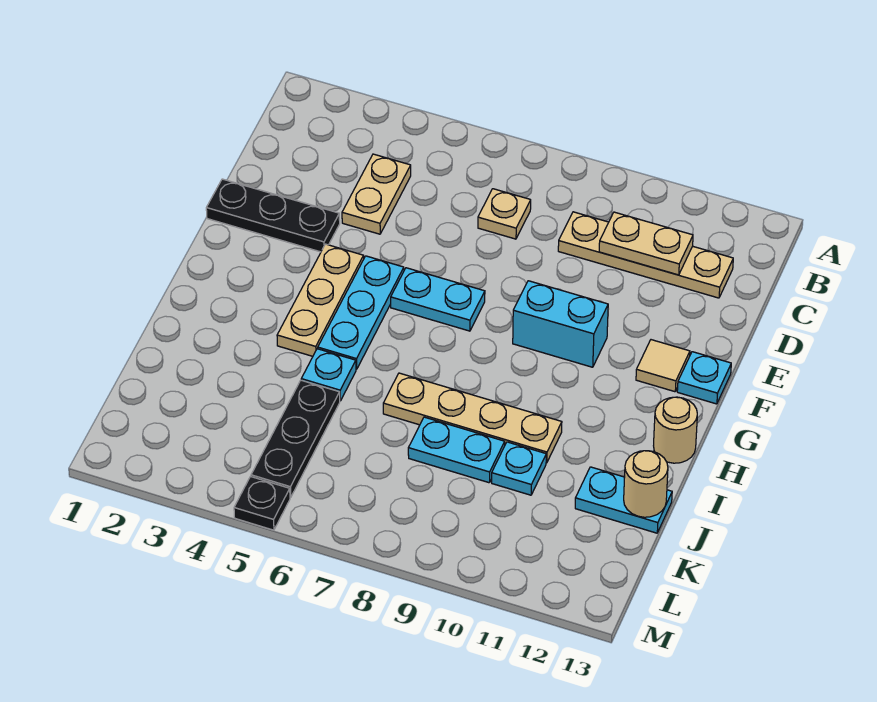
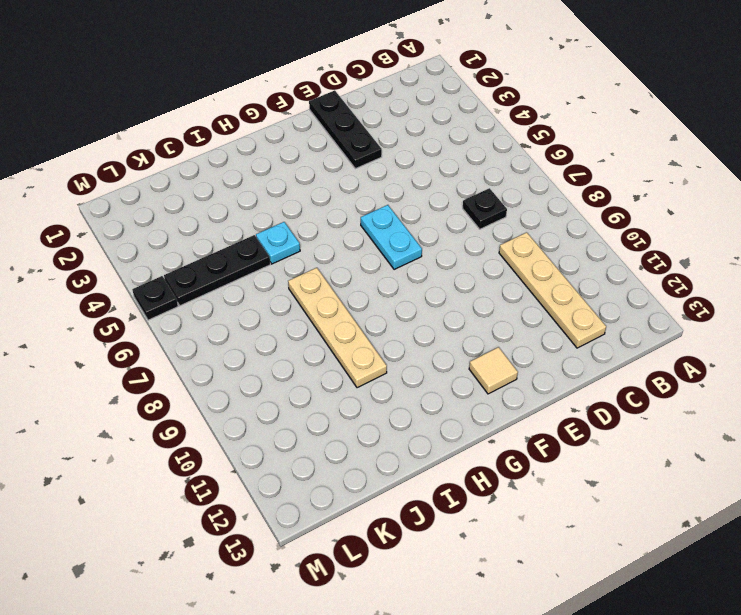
black 1x1 plate [463,188,507,229] -> tan 1x1 plate [478,189,531,239]
none -> tan 1x2 plate [342,154,411,234]
none -> tan 1x3 plate [277,244,364,356]
none -> cyan 1x3 plate [318,256,404,369]

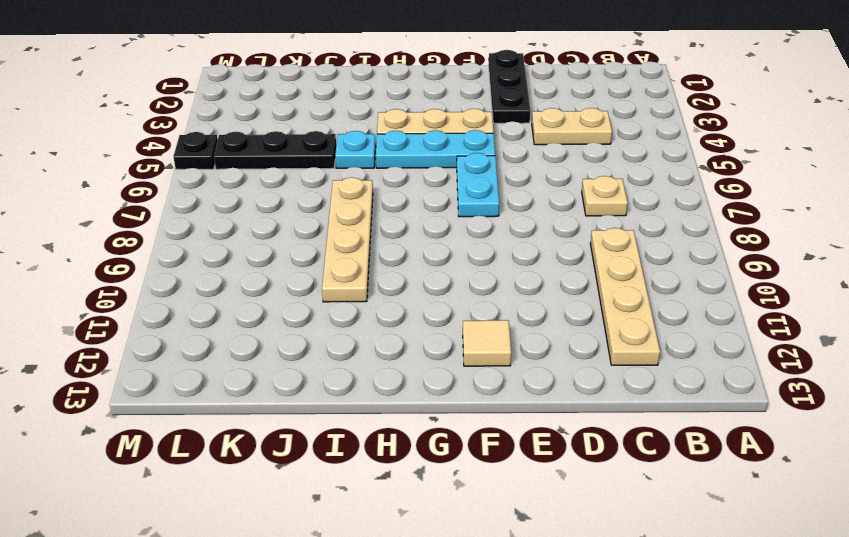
none -> cyan 1x2 brick [513,281,608,367]
none -> cyan 1x1 plate [677,352,731,404]
none -> tan 1x1 round brick [654,397,697,463]

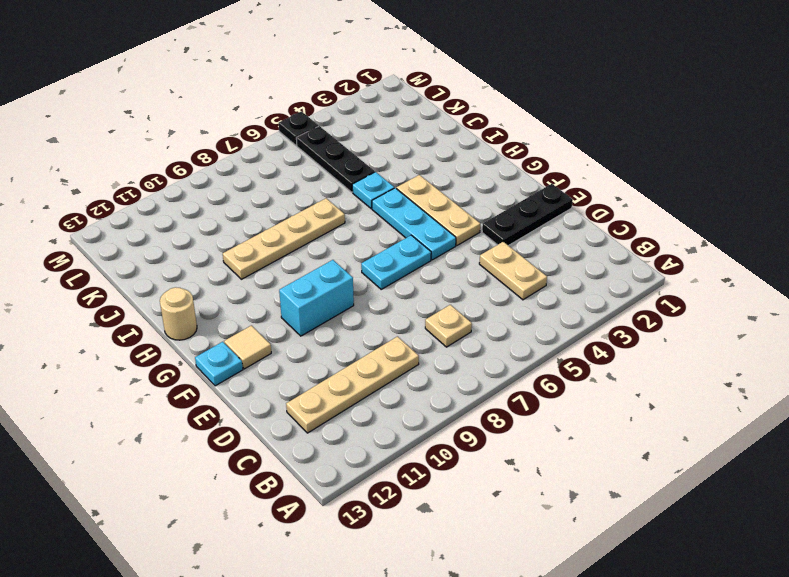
none -> cyan 1x2 plate [408,417,505,483]
none -> cyan 1x1 plate [492,442,546,495]
none -> cyan 1x2 plate [575,467,672,533]

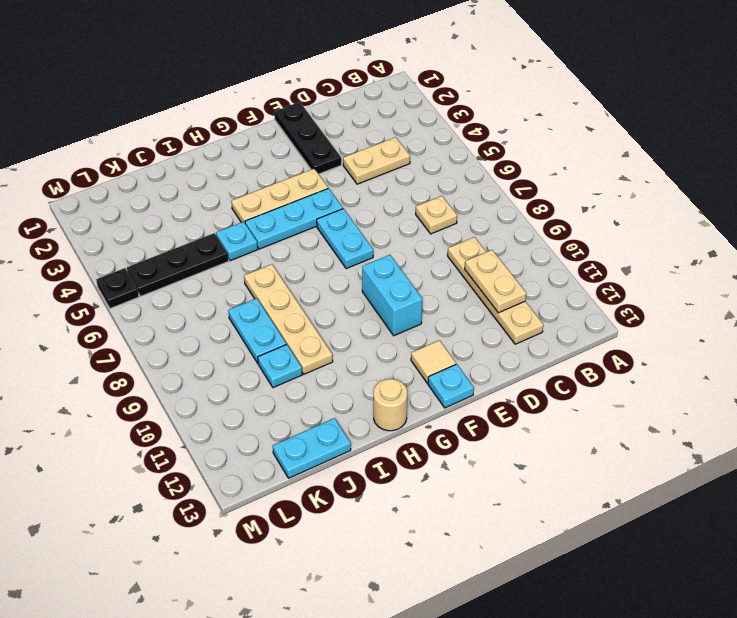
cyan 1x2 plate [273,418,351,478] -> cyan 1x2 plate turned to [575,467,672,533]
none -> tan 1x1 round brick [624,451,668,517]

